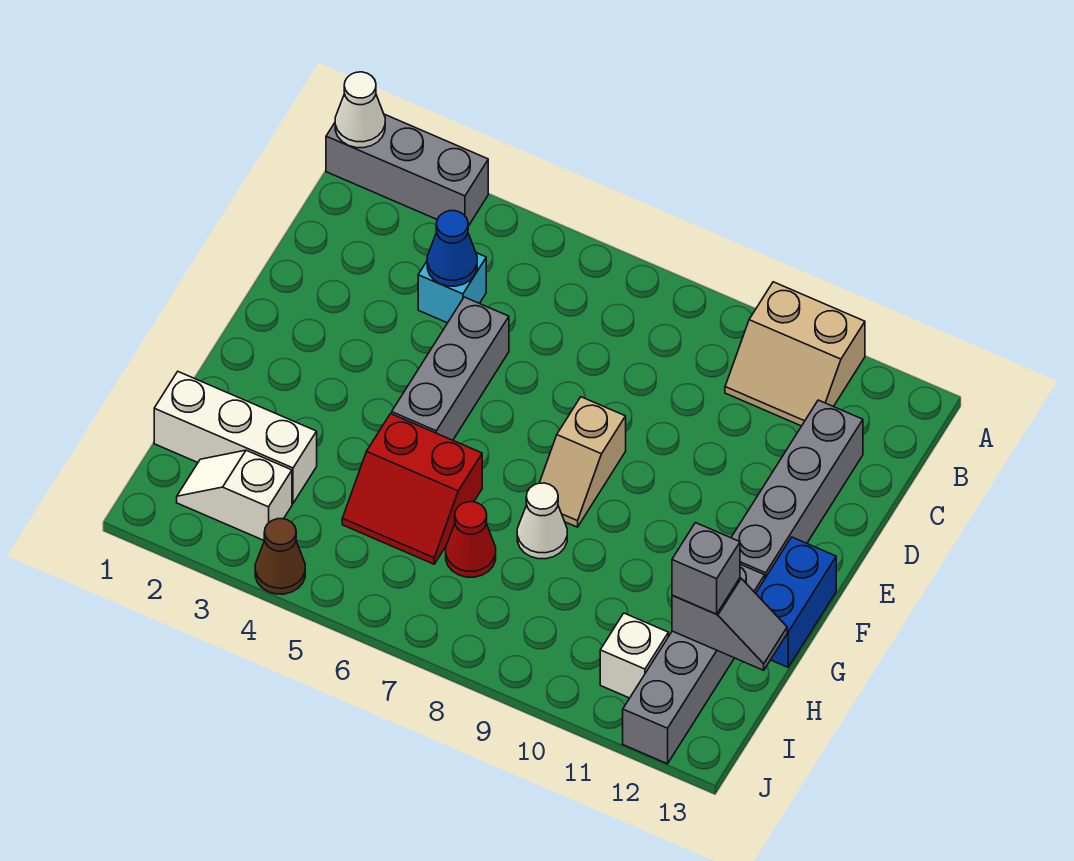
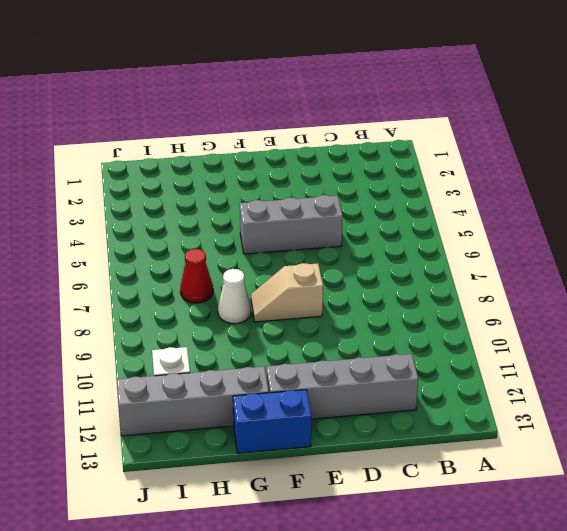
none -> grey 1x3 brick [326,114,488,226]
none -> tan 2x2 slope [725,282,865,426]
none -> cyan 1x1 brick [418,253,486,323]

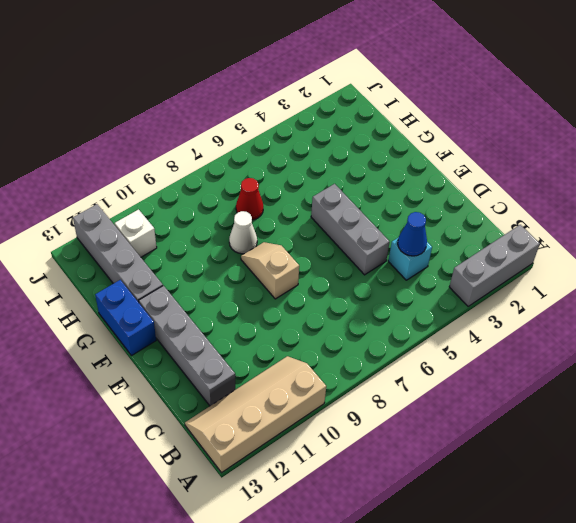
tan 2x4 slope [185,356,326,473] -> tan 2x2 slope [725,282,865,426]
none -> red 2x2 slope [342,414,482,564]
none -> white 1x3 brick [154,372,317,503]
none -> white 1x2 slope [177,450,292,541]

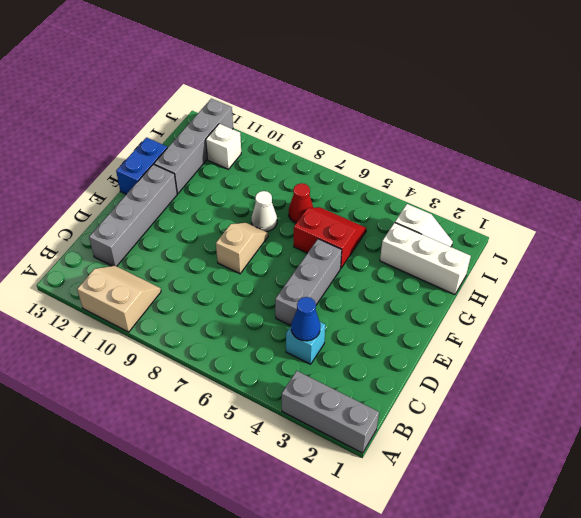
none -> brown 1x1 cone [255,519,305,594]
none -> white 1x1 cone [335,72,385,148]
none -> grey 1x2 slope [672,578,787,670]

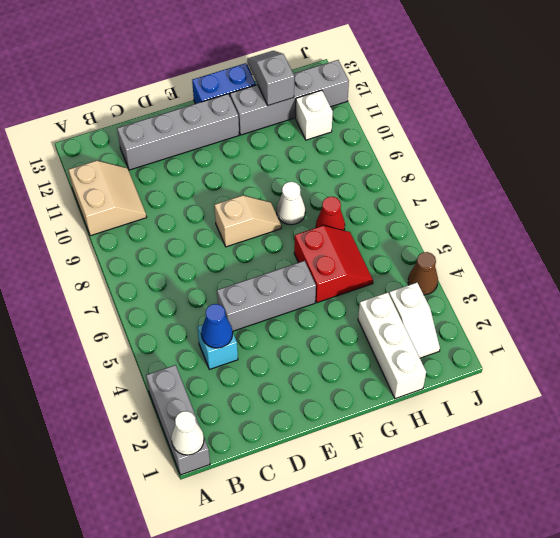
none -> grey 1x1 brick [672,523,740,614]

